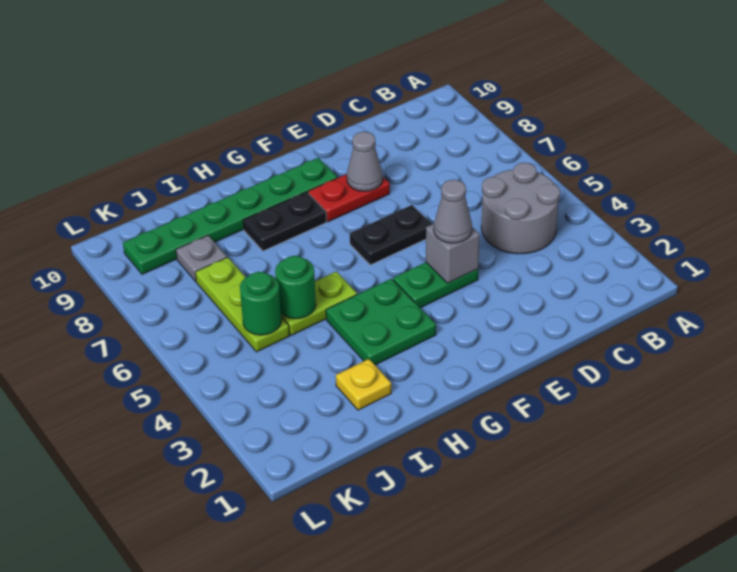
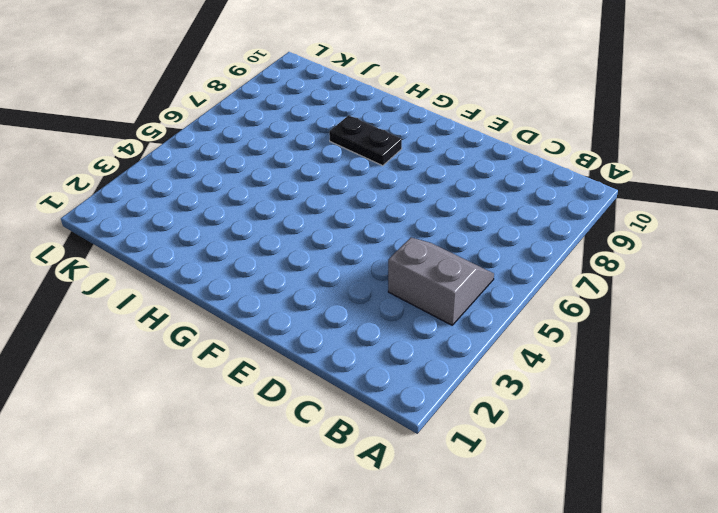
grey 2x2 slope [388,238,494,325] -> grey 2x2 round brick [481,163,560,254]
none -> green 1x2 plate [393,262,478,308]
none -> black 1x2 plate [350,205,432,265]
none -> red 1x2 plate [308,174,390,222]

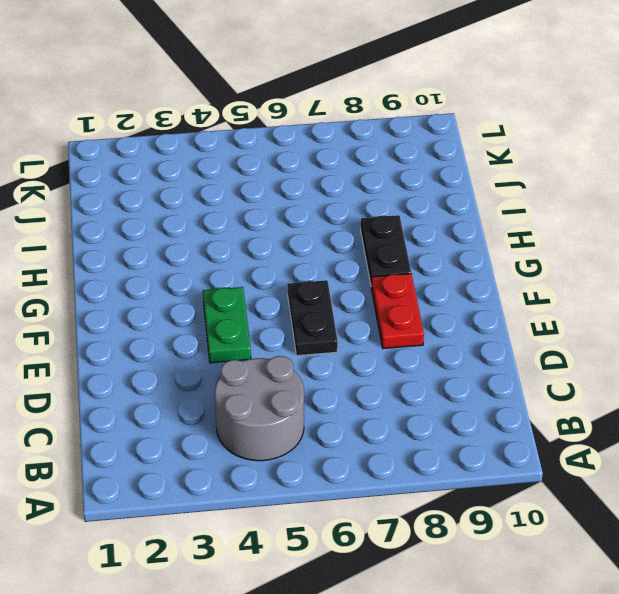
none -> green 1x6 plate [123,158,338,274]
none -> green 2x2 plate [326,279,436,365]
none -> lime 1x2 plate [281,271,357,335]

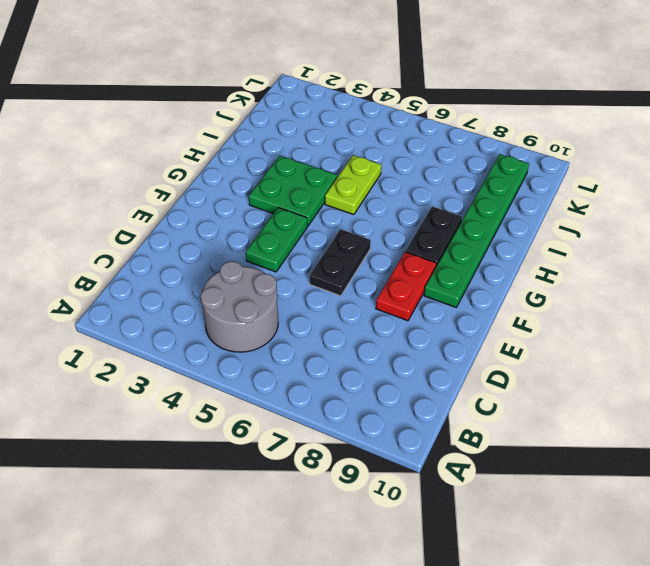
none -> yellow 1x1 plate [336,359,391,410]
none -> lime 1x3 plate [195,257,289,352]
none -> grey 1x1 plate [176,235,227,281]

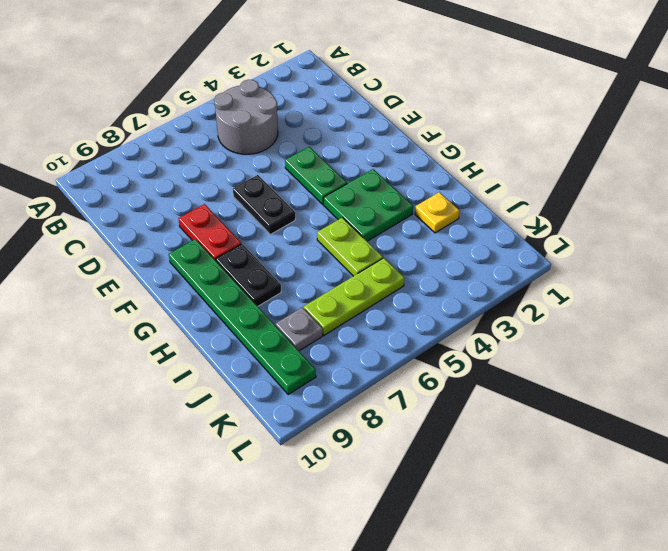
none -> grey 1x1 brick [426,224,480,283]
none -> grey 1x1 cone [347,132,383,191]
none -> green 1x1 round brick [275,256,316,319]

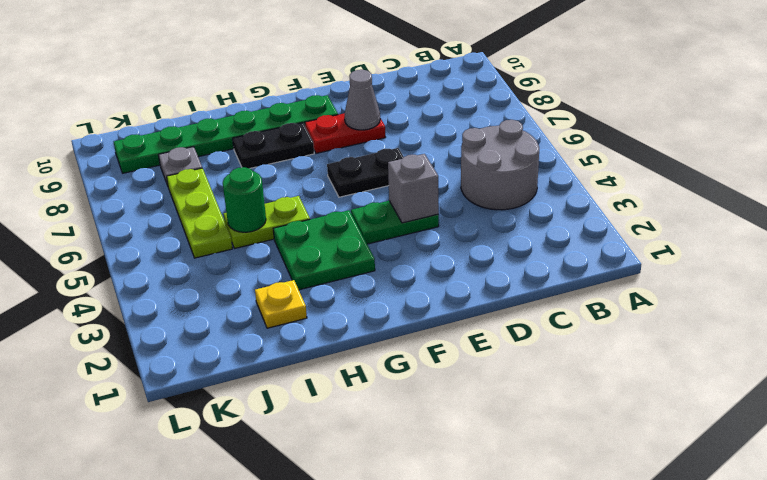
none -> green 1x1 round brick [240,272,281,335]
none -> grey 1x1 cone [434,180,472,243]

